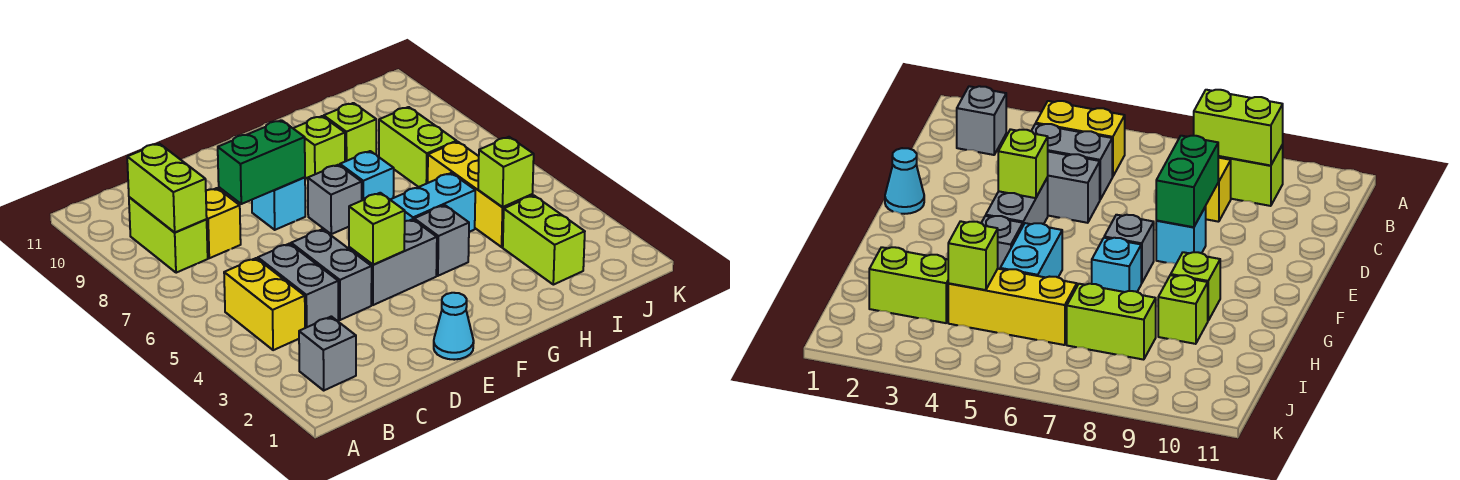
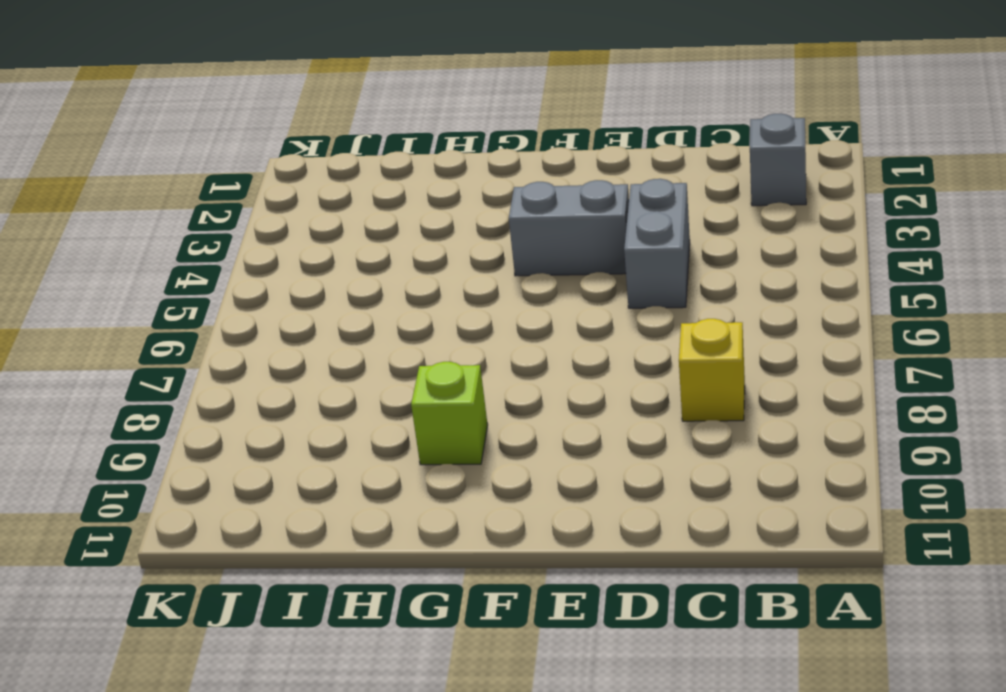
none -> yellow 1x2 brick [224,258,305,350]
none -> lime 1x2 brick [129,197,208,273]
none -> grey 1x2 brick [258,244,339,328]

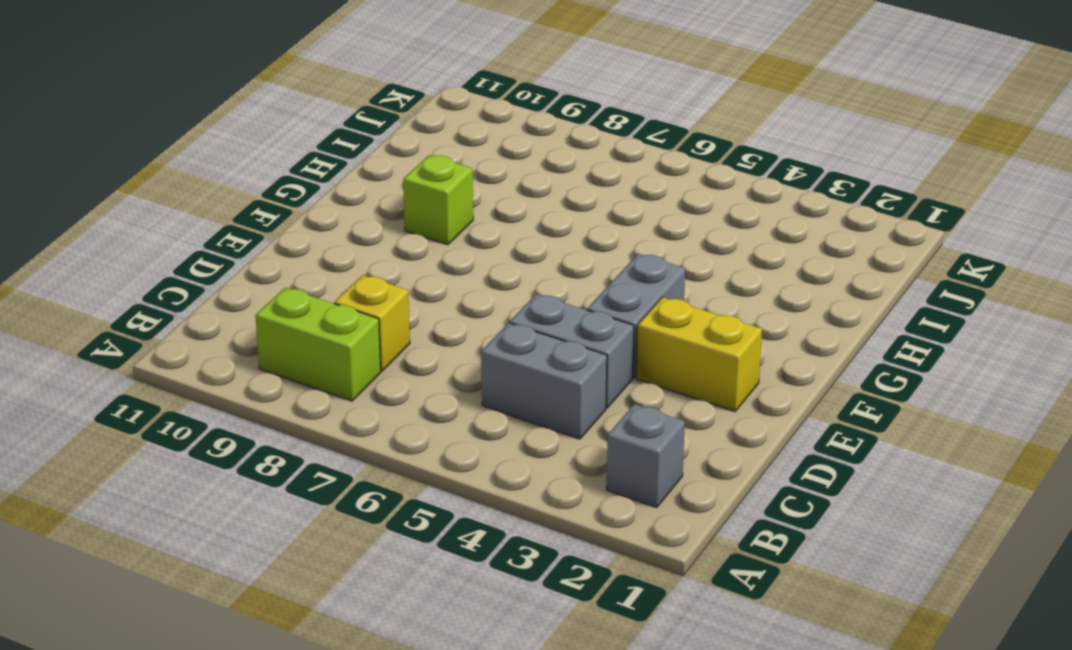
yellow 1x2 brick [636,297,762,411] -> yellow 1x2 brick moved to [224,258,305,350]
none -> cyan 1x1 cone [434,293,474,360]
none -> cyan 1x1 brick [252,177,305,230]
none -> grey 1x1 brick [308,165,362,234]

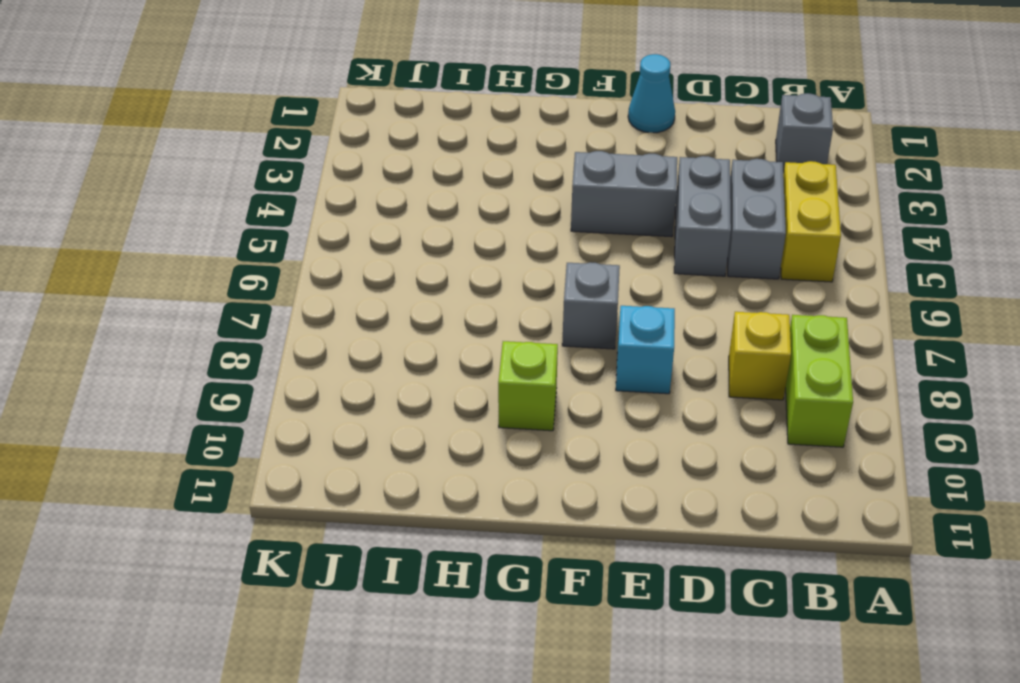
none -> grey 1x1 brick [414,205,469,276]
none -> cyan 1x2 brick [390,173,475,232]
none -> cyan 1x1 brick [340,151,394,200]

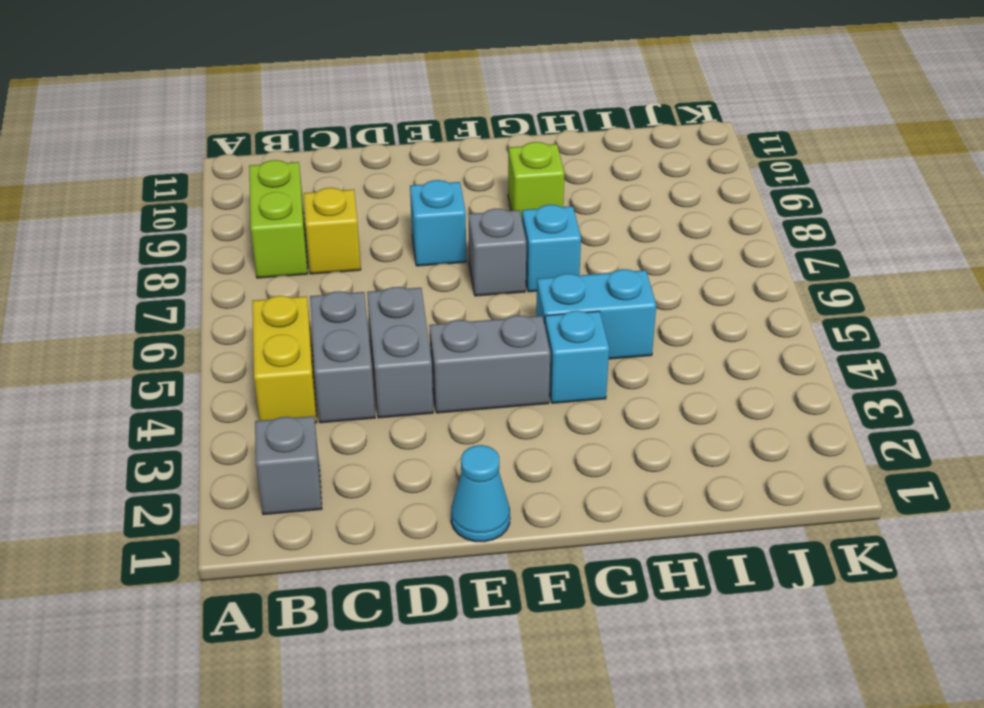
cyan 1x1 brick [545,311,609,403] -> grey 1x1 brick [414,205,469,276]
none -> lime 1x1 brick [324,103,376,161]
none -> lime 1x2 brick [503,195,585,285]
none -> yellow 1x3 brick [428,142,533,247]

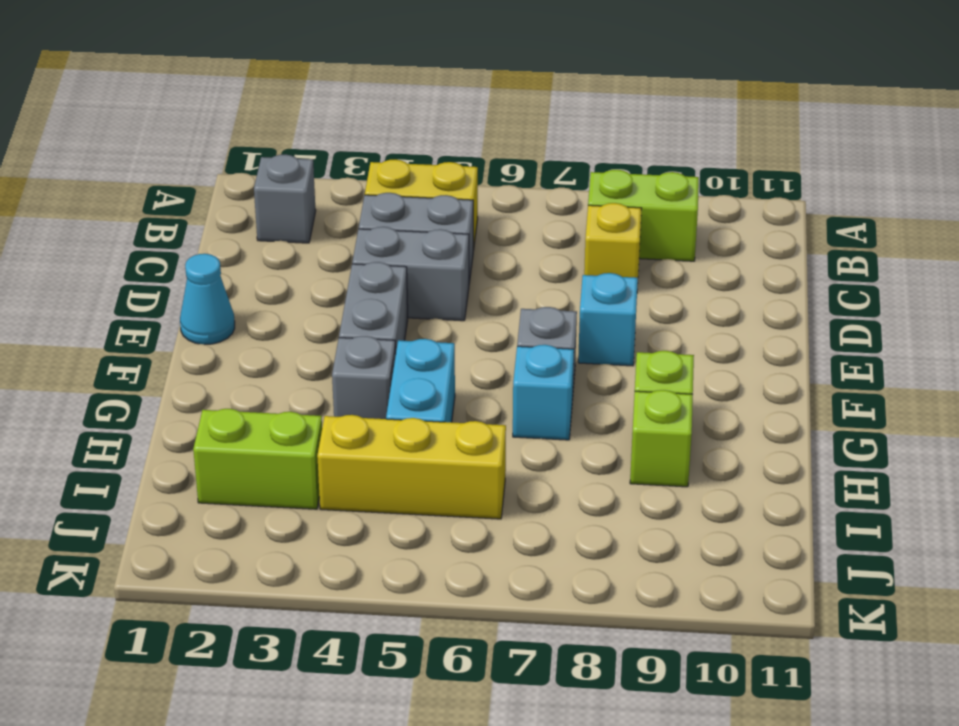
none -> lime 1x2 brick [379,107,457,187]
none -> lime 1x2 brick [127,144,207,232]
none -> green 1x2 brick [218,120,305,204]

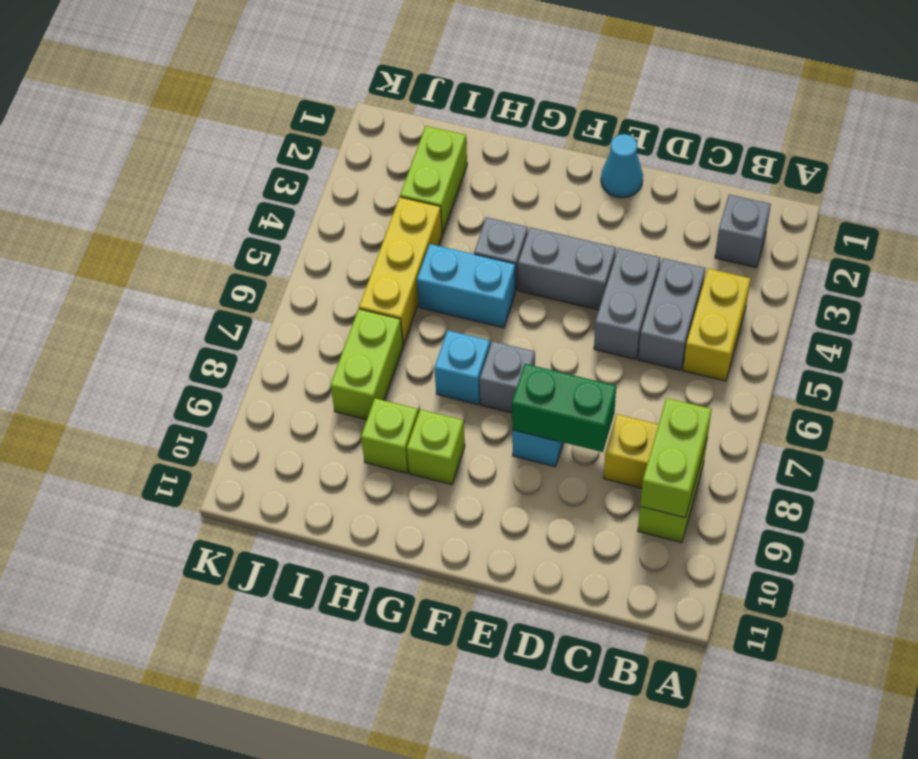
none -> lime 1x1 brick [349,193,405,265]
none -> lime 1x1 brick [478,137,534,207]

